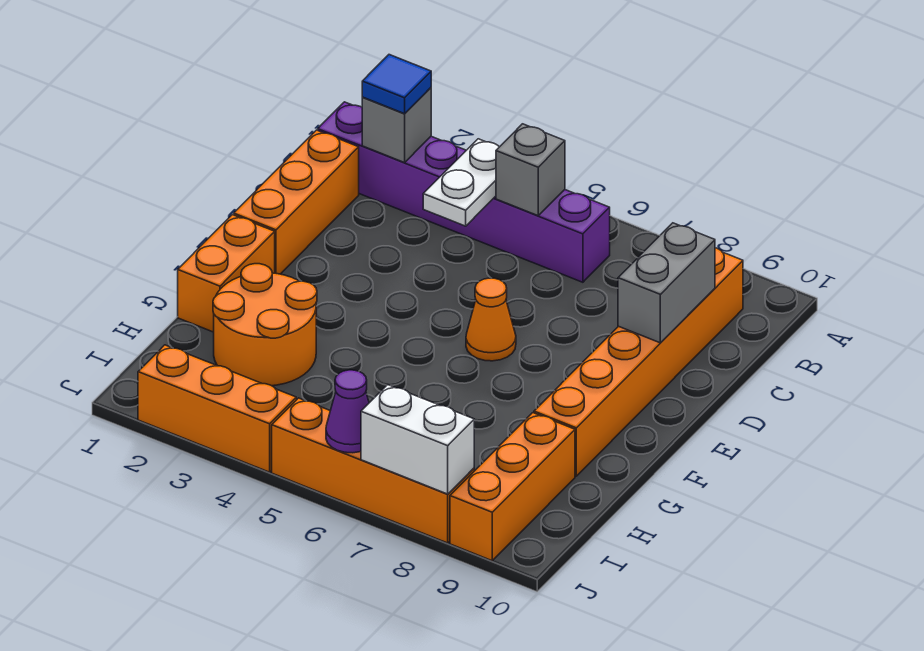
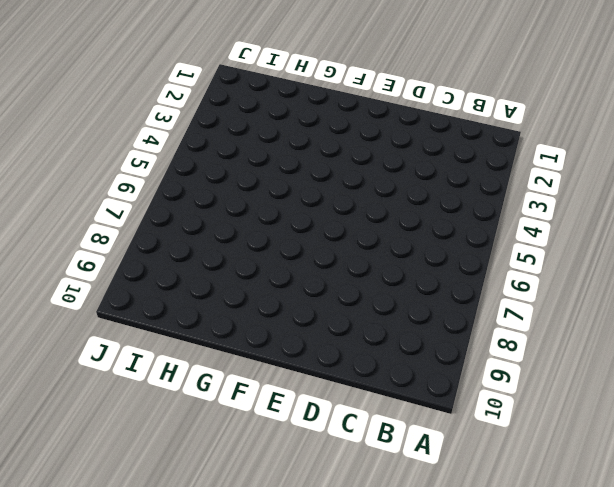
none -> purple 1x6 brick [318,102,610,282]
none -> orange 1x6 brick [534,248,743,476]
none -> orange 1x3 brick [234,130,359,274]

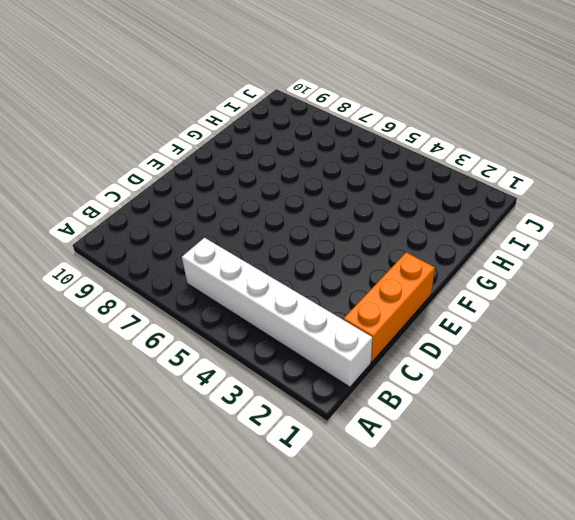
white 1x6 brick [182,238,372,387] -> purple 1x6 brick [318,102,610,282]
none -> orange 1x6 brick [534,248,743,476]
none -> orange 1x1 cone [466,278,516,361]
none -> orange 1x2 brick [178,215,275,332]

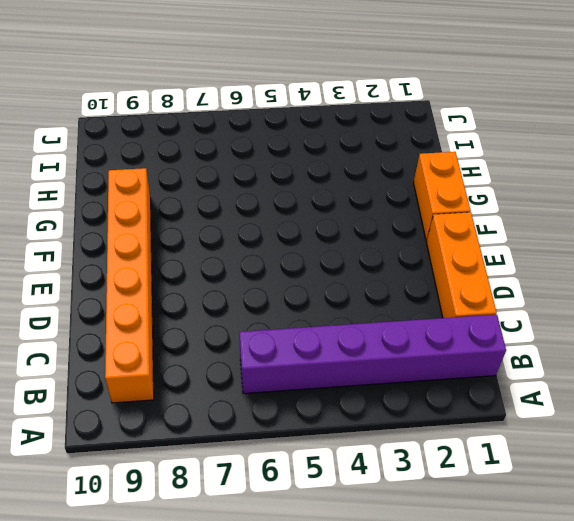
none -> orange 1x1 cone [466,278,516,361]
none -> orange 2x2 round brick [213,264,317,386]
none -> orange 1x3 brick [450,413,575,561]

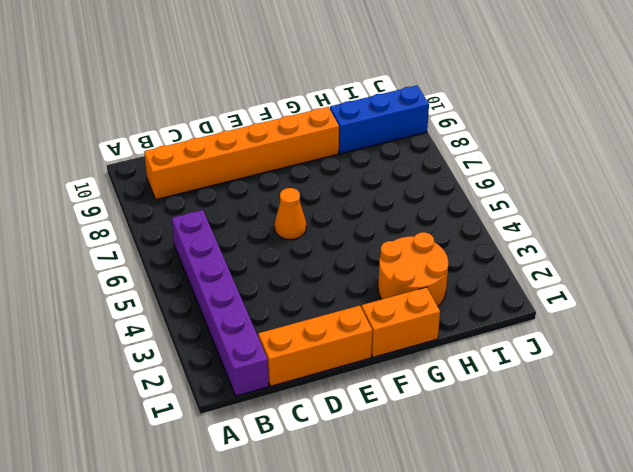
blue 1x3 brick [330,85,429,154] -> orange 1x3 brick [450,413,575,561]
none -> orange 1x3 brick [138,345,296,472]
none -> orange 1x4 brick [272,398,474,543]
none -> grey 1x1 brick [362,88,431,163]

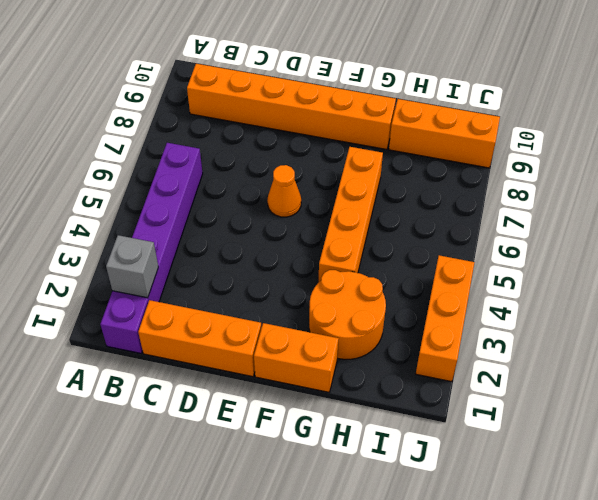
orange 1x4 brick [319,147,383,282] -> orange 1x4 brick moved to [272,398,474,543]
none -> white 1x2 plate [423,139,499,226]
none -> grey 1x1 brick [496,124,565,216]
none -> grey 1x2 brick [618,223,715,343]

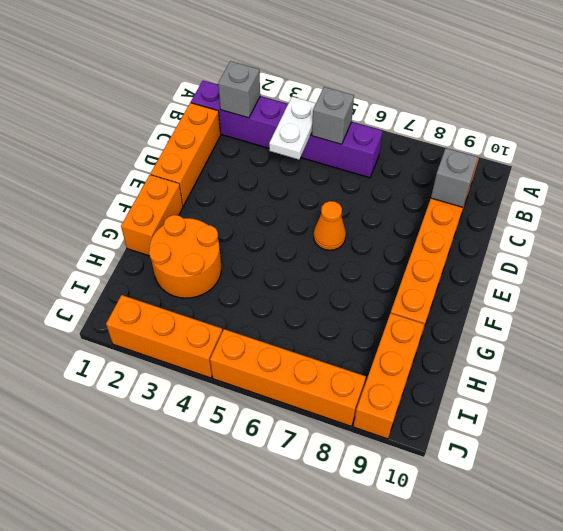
grey 1x1 brick [431,148,478,207] -> grey 1x2 brick [618,223,715,343]
none -> purple 1x1 cone [326,370,369,453]
none -> white 1x2 brick [361,385,474,494]
none -> blue 1x1 tile [362,55,431,114]

